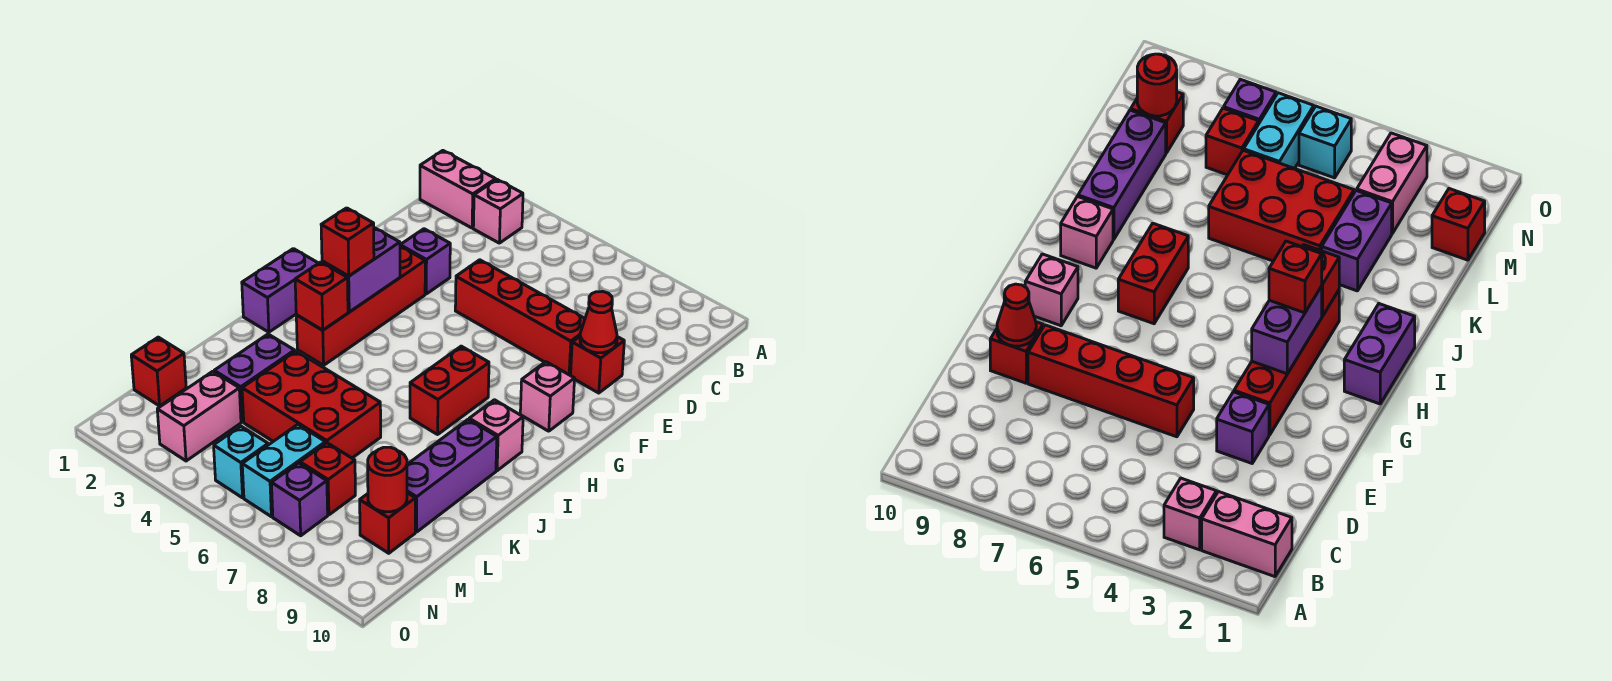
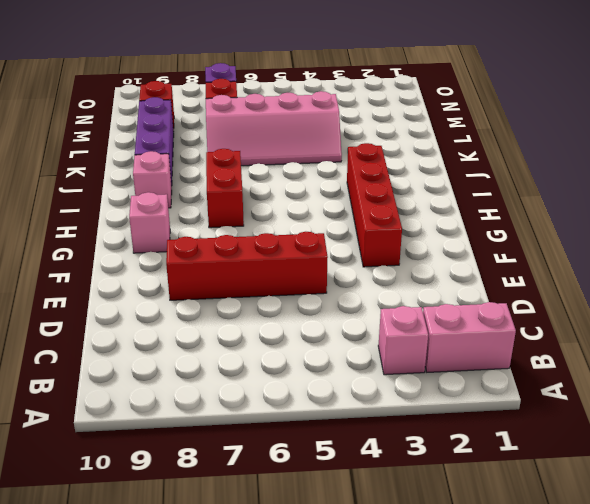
pink 2x4 slope [206,91,342,166] -> red 2x3 brick [242,351,381,458]
none -> purple 1x1 brick [400,229,450,294]
none -> red 1x1 brick [570,337,624,393]
none -> purple 1x2 brick [242,249,318,332]

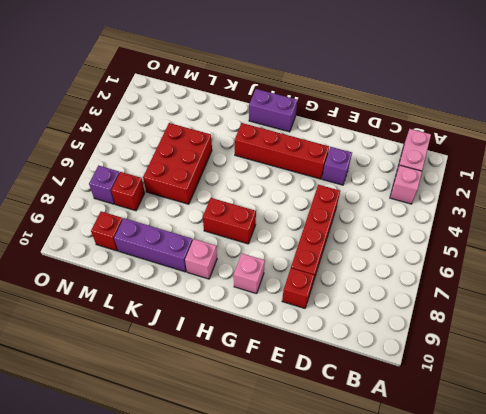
none -> purple 1x2 brick [214,334,295,422]
none -> red 1x1 brick [131,337,186,406]
none -> pink 1x2 brick [157,371,241,461]

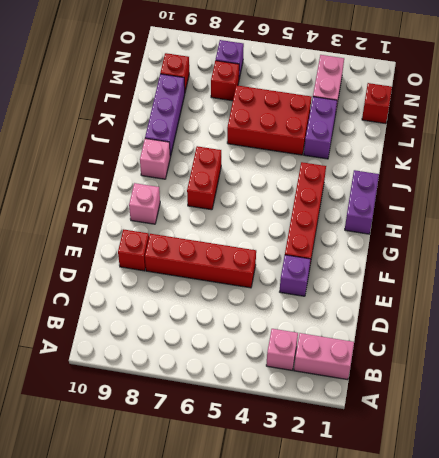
none -> cyan 1x2 brick [242,424,325,517]
none -> cyan 1x1 brick [214,426,268,498]
none -> red 1x1 cone [580,291,617,353]

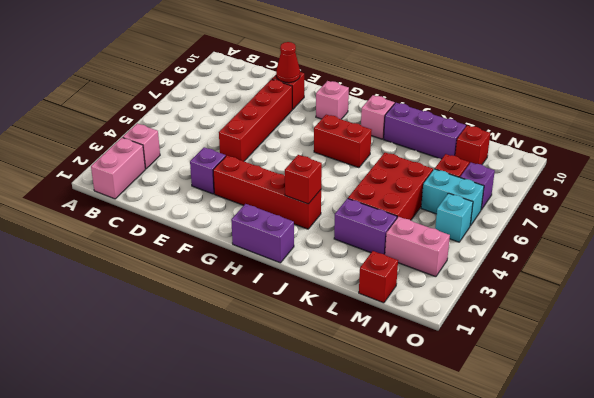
none -> purple 1x2 brick [322,228,400,312]
none -> red 1x1 round brick [368,447,407,512]
none -> red 1x1 brick [321,208,374,276]

